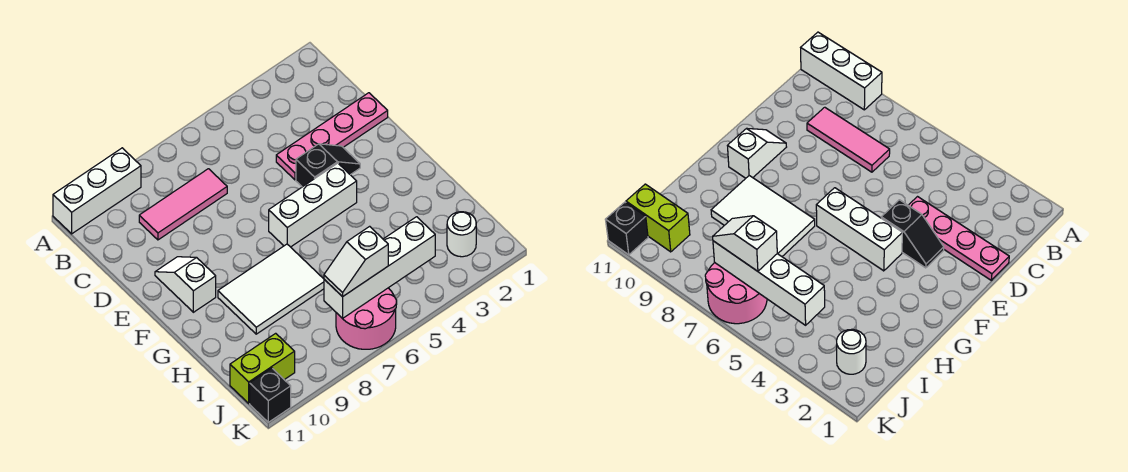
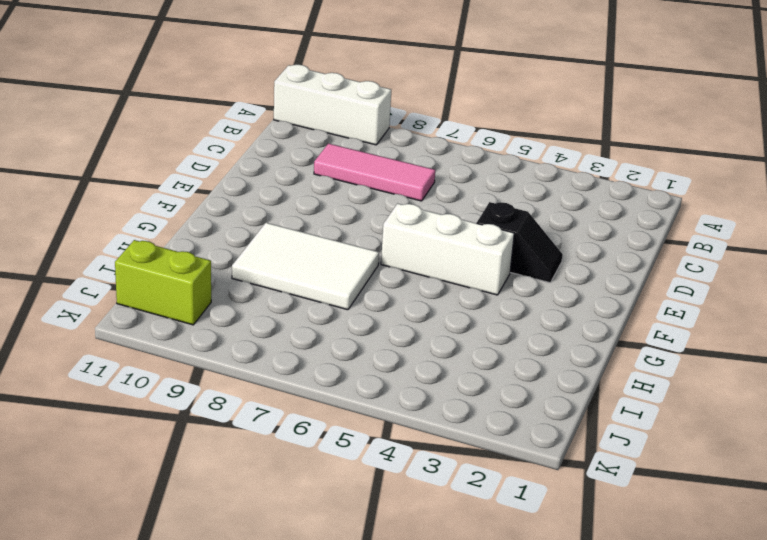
none -> pink 1x4 plate [276,93,388,180]
none -> white 1x2 slope [155,257,216,312]
none -> white 1x1 round brick [447,212,476,257]

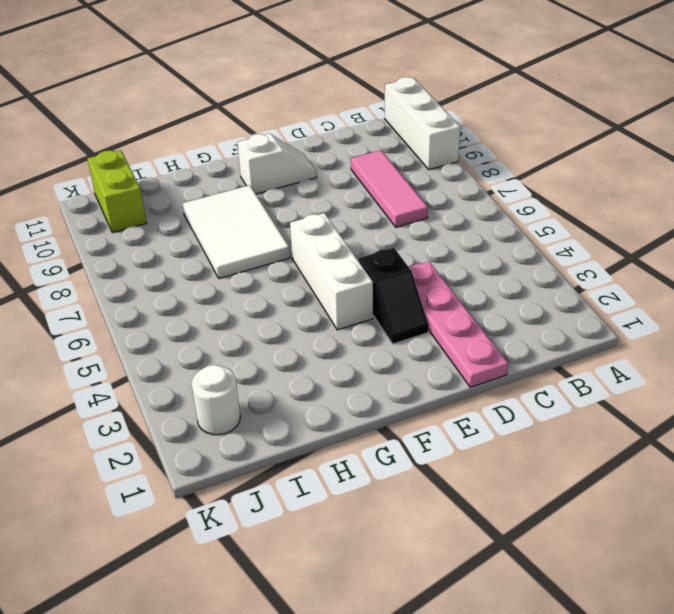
none -> pink 2x2 round brick [336,288,397,349]
none -> black 1x1 brick [250,368,291,422]
none -> white 1x4 brick [324,217,435,319]

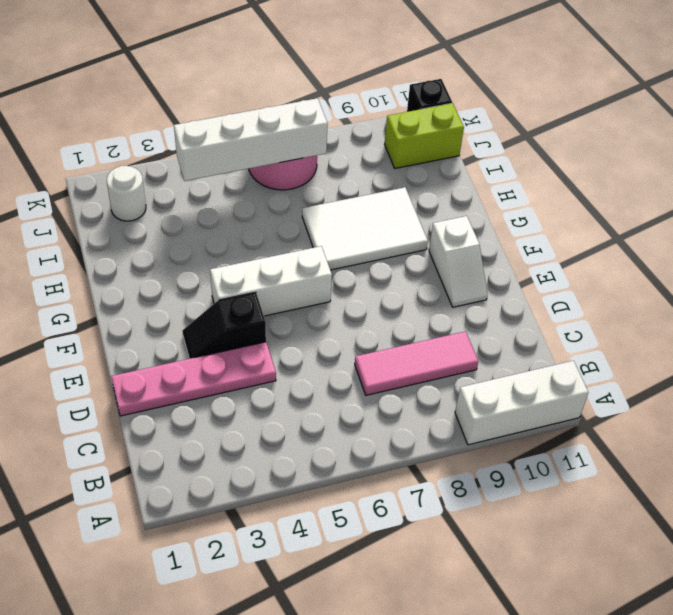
none -> white 1x2 slope [324,226,388,297]

